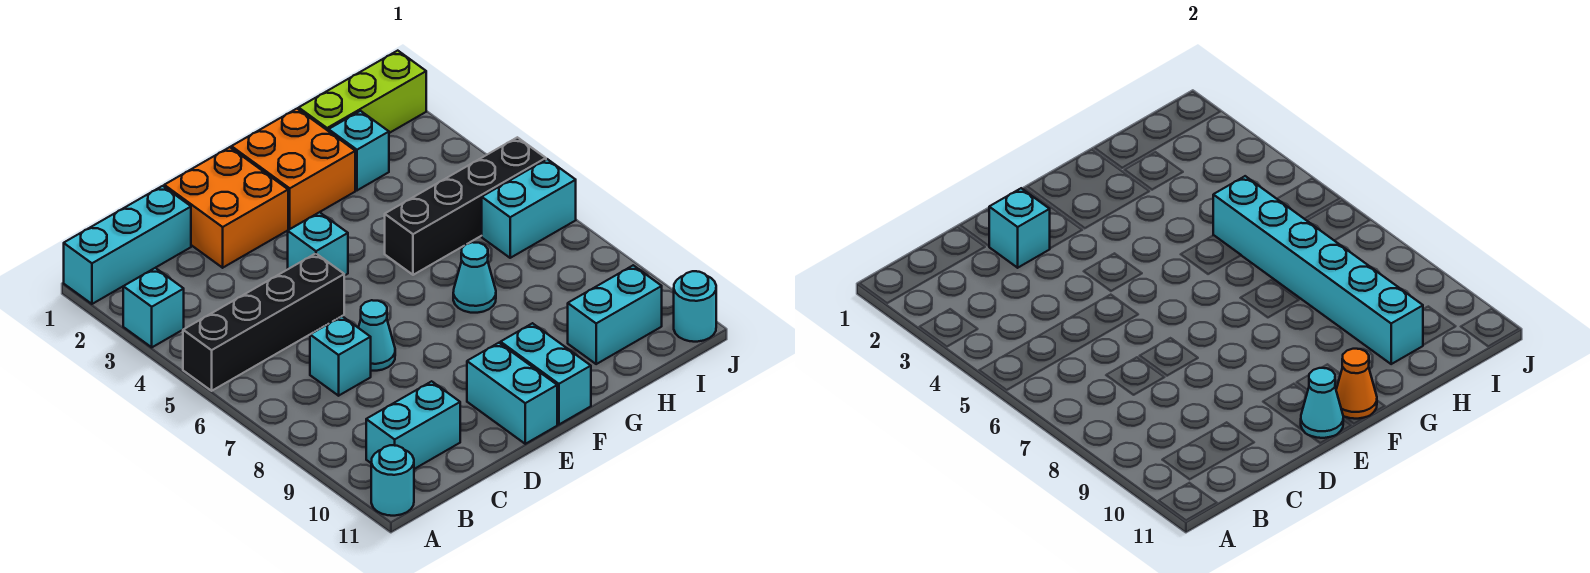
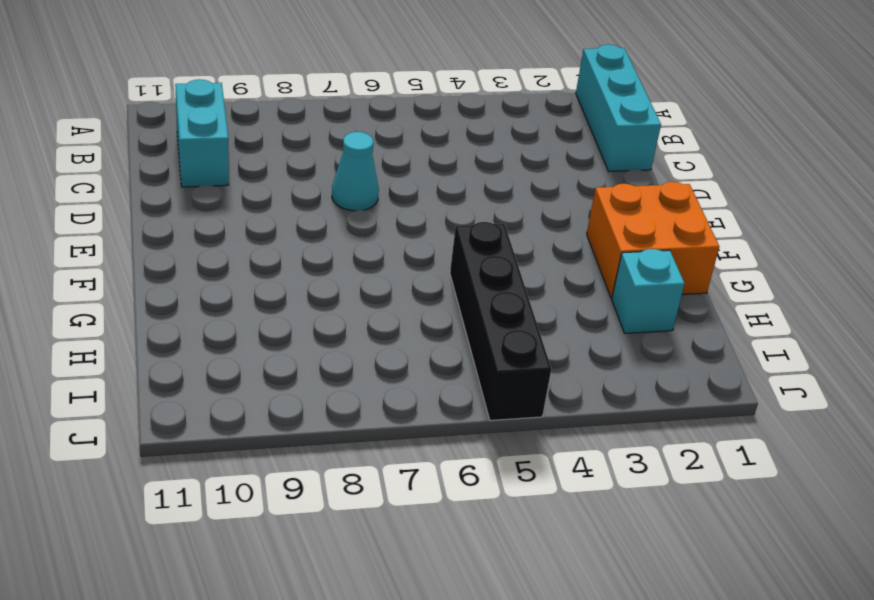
none -> cyan 1x1 brick [123,268,184,347]
none -> black 1x4 brick [183,253,344,391]
none -> cyan 1x1 round brick [371,445,414,516]

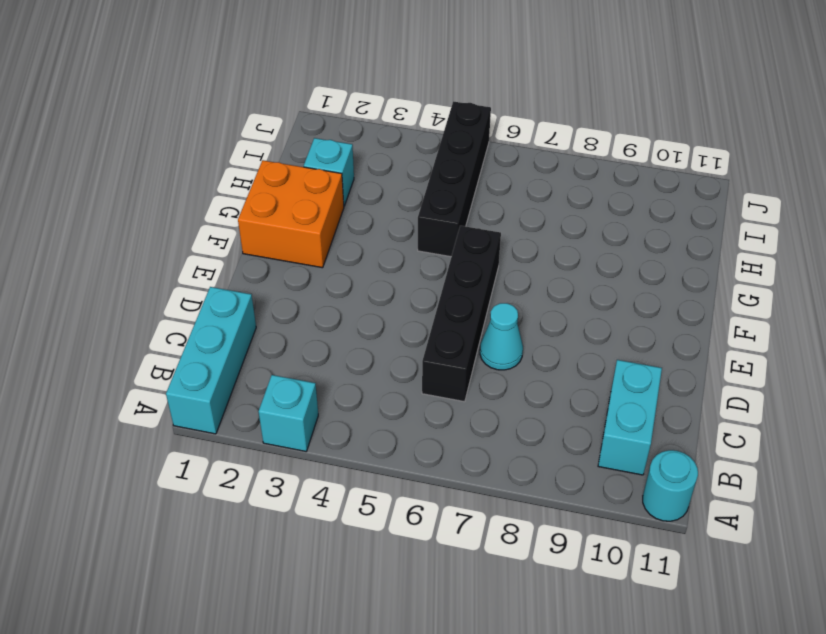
black 1x4 brick [422,226,501,402] -> black 1x4 brick moved to [183,253,344,391]
none -> cyan 1x1 brick [310,316,371,396]
none -> orange 2x2 brick [164,147,288,268]
none -> cyan 1x1 brick [288,212,348,276]

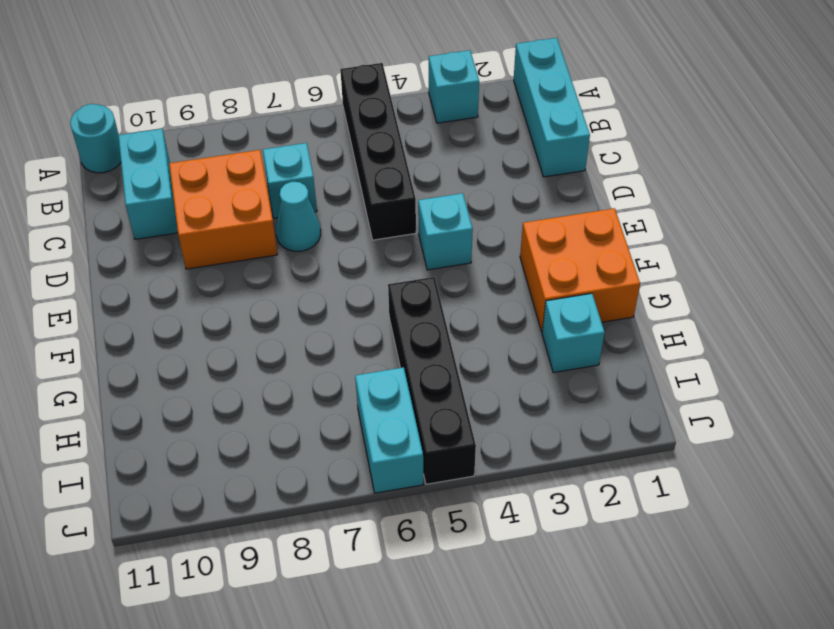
orange 2x2 brick [169,150,277,269] -> orange 2x2 brick moved to [164,147,288,268]
none -> cyan 1x2 brick [467,343,557,444]
none -> cyan 1x2 brick [501,323,591,424]
none -> cyan 1x1 cone [453,242,496,313]

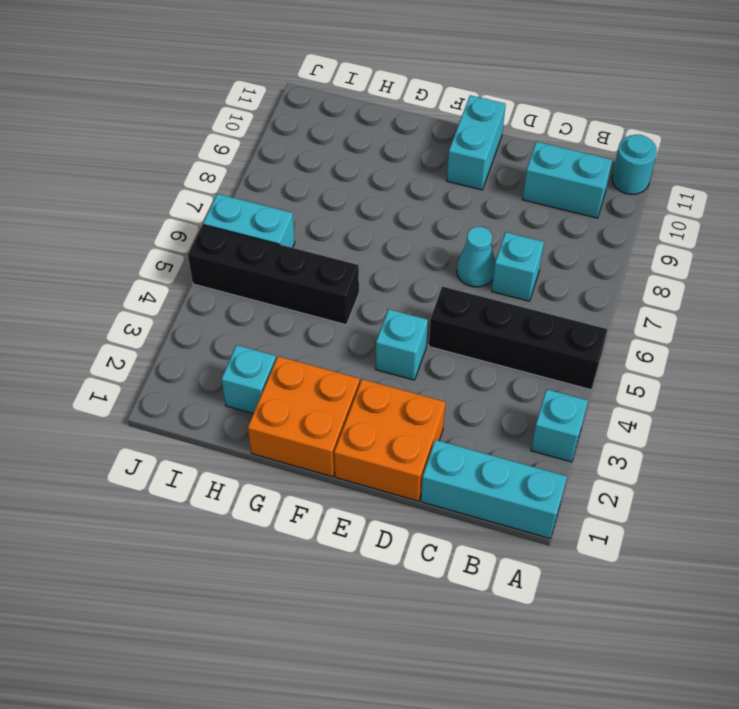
none -> cyan 1x2 brick [501,323,591,424]
none -> cyan 1x1 cone [453,242,496,313]
none -> lime 1x3 brick [299,51,426,133]

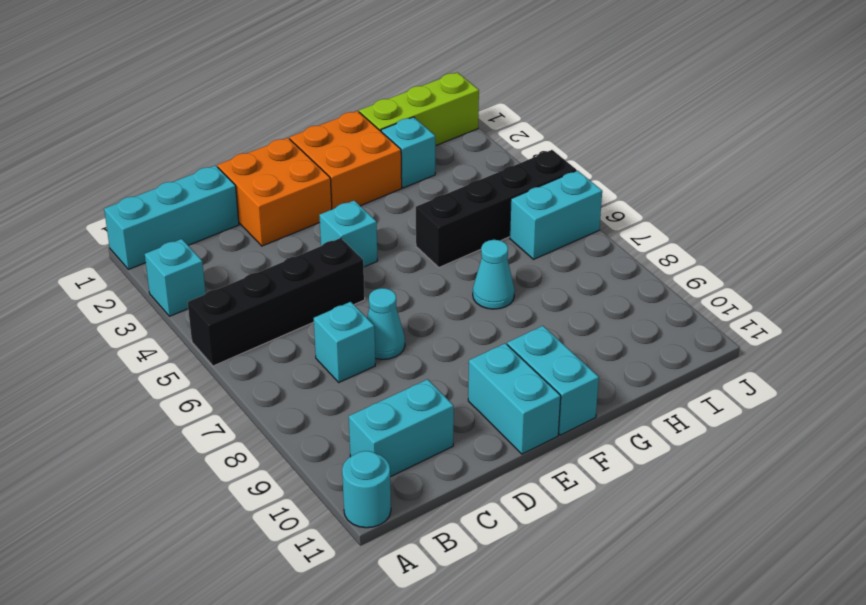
none -> cyan 1x2 brick [568,265,662,364]
none -> cyan 1x1 round brick [674,271,716,342]
none -> cyan 1x1 brick [989,188,1050,268]

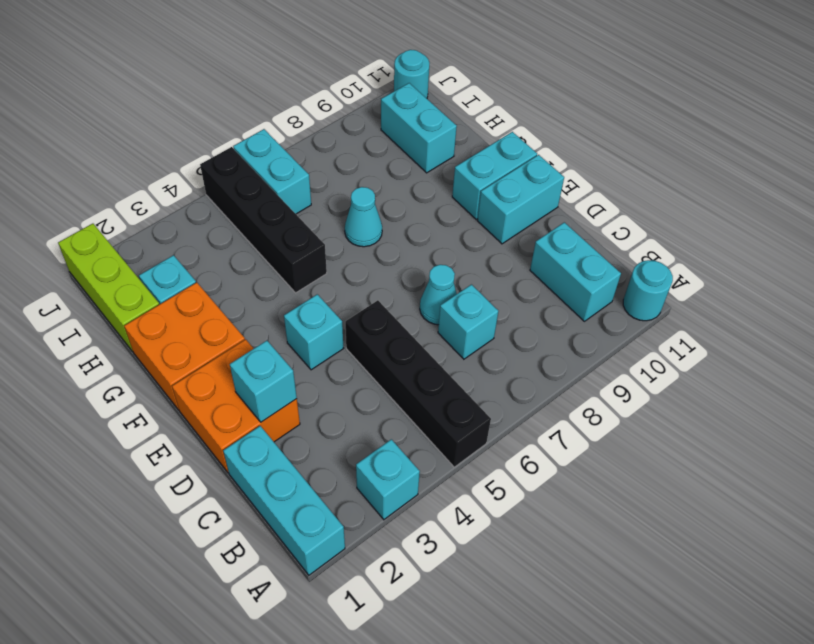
none -> cyan 1x1 cone [1301,368,1343,438]
none -> orange 1x1 cone [1336,349,1377,419]
none -> cyan 1x6 brick [1213,176,1423,364]

